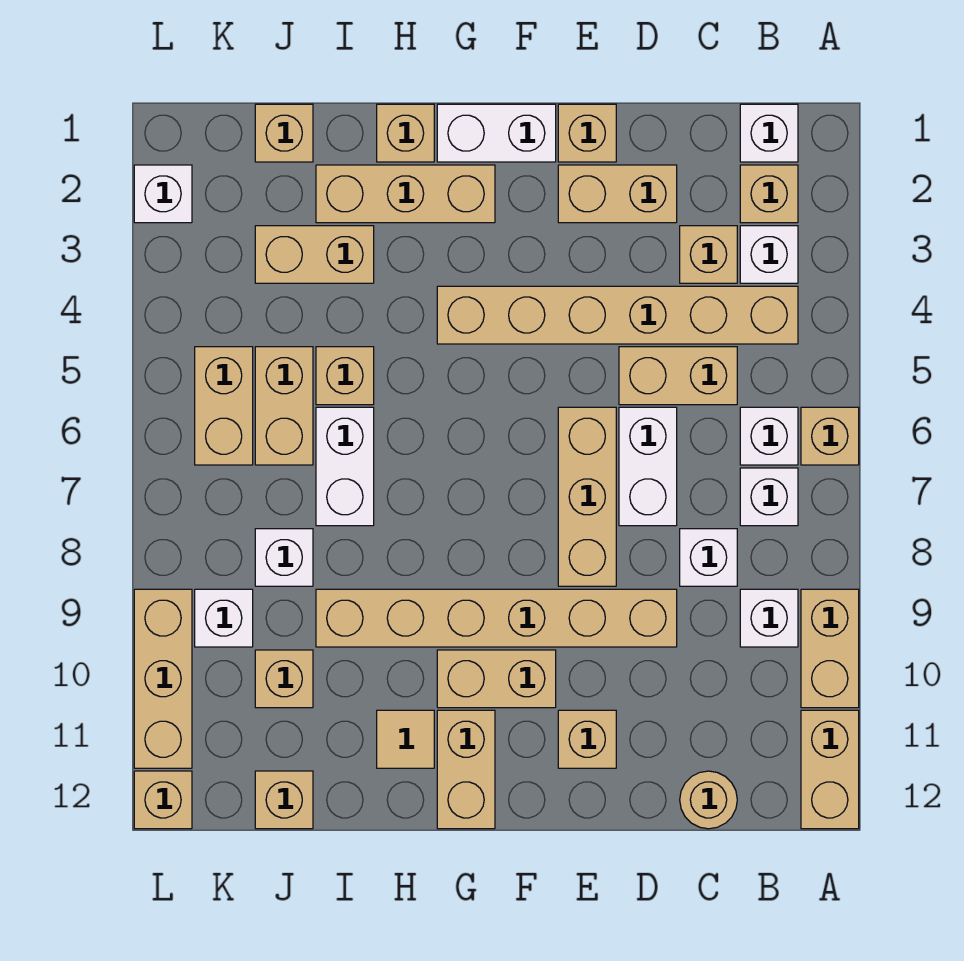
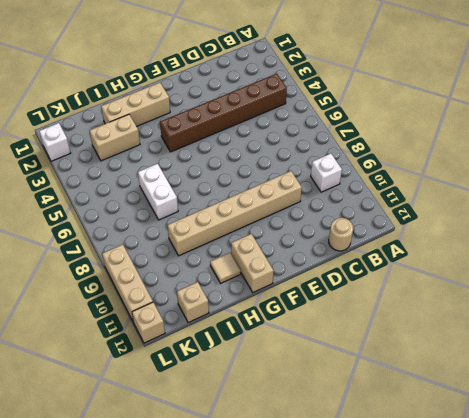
brown 1x6 brick [160,74,287,152] -> tan 1x6 brick [437,286,798,344]
none -> tan 1x1 brick [801,407,859,465]
none -> tan 1x2 brick [801,589,859,708]
none -> tan 1x2 brick [801,710,859,829]
none -> white 1x1 brick [740,104,798,162]

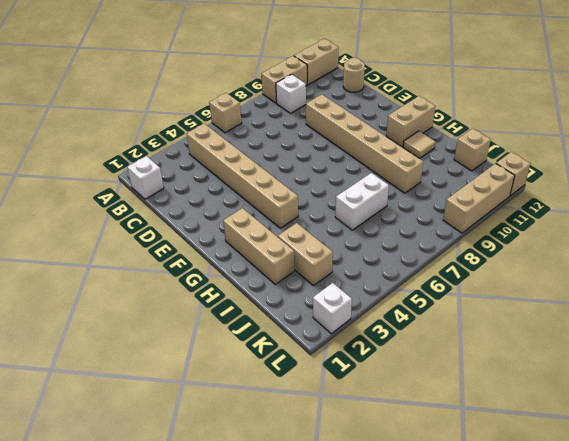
none -> tan 1x1 brick [740,165,798,223]
none -> white 1x1 brick [740,226,798,283]
none -> white 1x1 brick [740,407,798,465]
none -> white 1x1 brick [740,468,798,526]

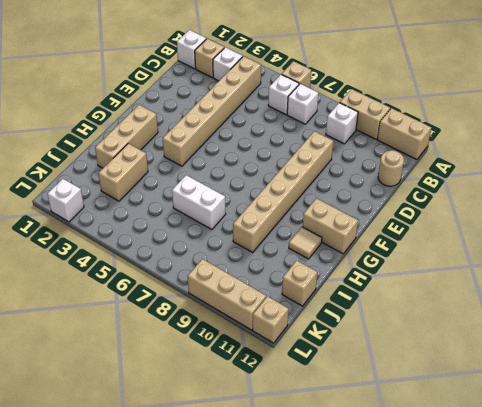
none -> tan 1x1 brick [680,226,737,283]
none -> tan 1x2 brick [619,347,737,405]
none -> white 1x1 brick [680,529,737,586]
none -> tan 1x2 brick [558,165,677,223]

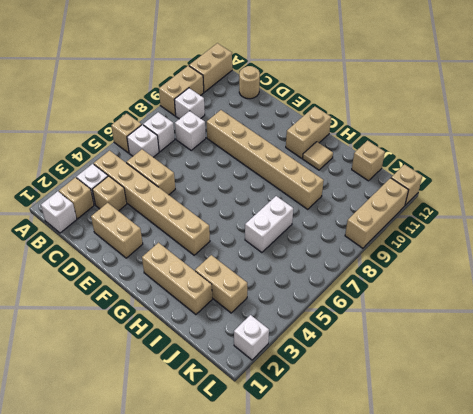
none -> white 1x2 brick [619,407,677,526]
none -> tan 1x1 brick [558,104,616,162]
none -> tan 1x3 brick [558,407,616,586]
none -> tan 1x1 brick [558,710,616,768]

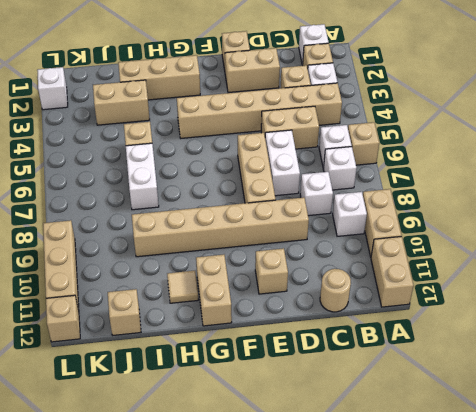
none -> white 1x2 brick [437,104,556,162]
none -> tan 1x2 brick [437,650,556,708]
none -> tan 1x1 brick [377,104,434,162]
none -> tan 1x1 brick [255,104,313,162]

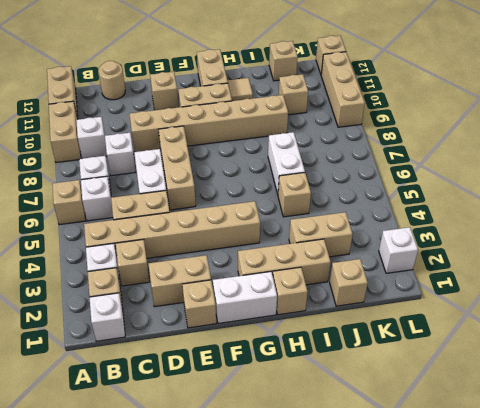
none -> tan 1x2 brick [255,347,313,465]
none -> white 1x1 brick [255,529,313,586]
none -> tan 1x2 brick [195,347,253,465]
none -> white 1x1 brick [195,589,253,647]

